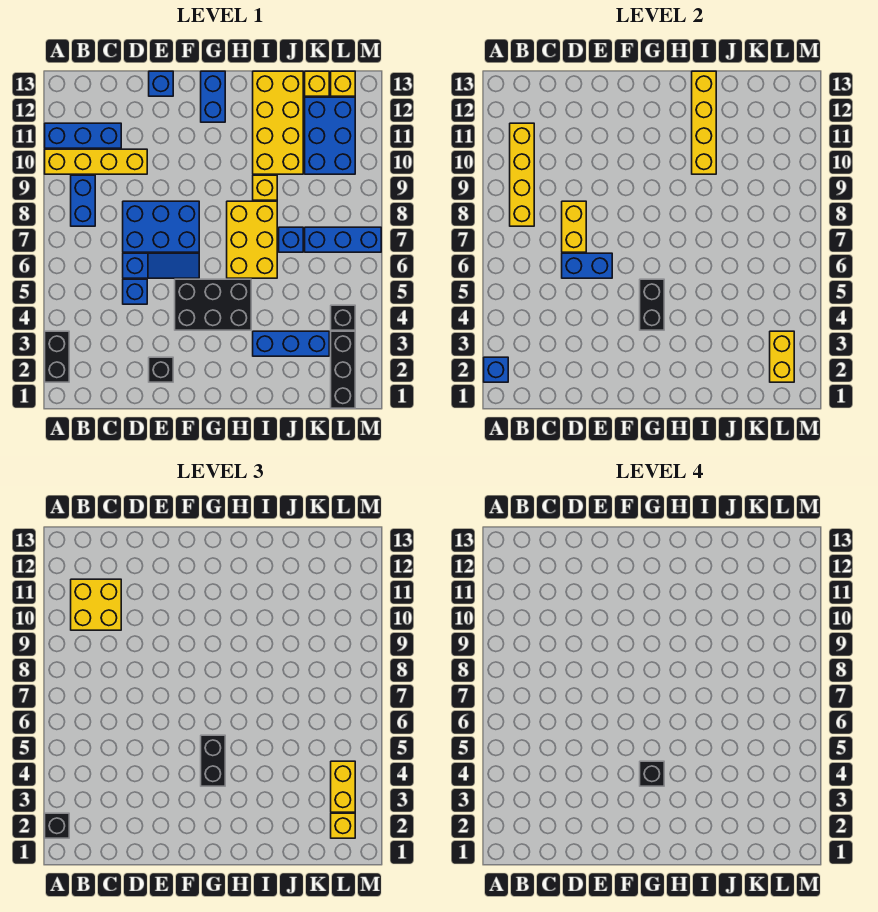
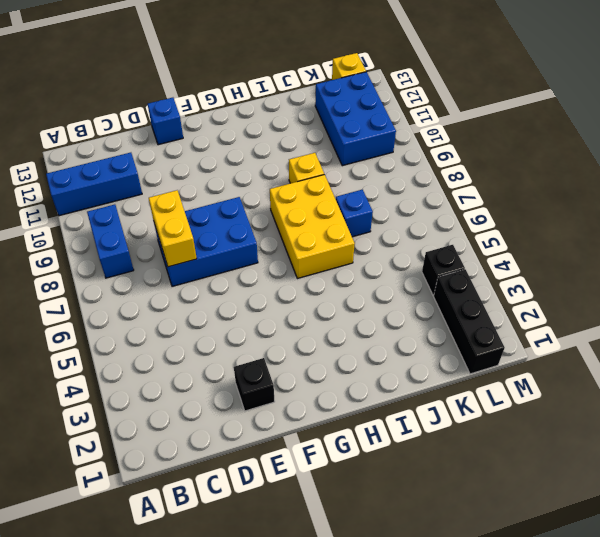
none -> black 1x2 brick [45,331,69,382]
none -> yellow 1x4 brick [45,149,147,174]
none -> blue 1x1 brick [123,279,147,304]
none -> blue 1x3 slope [123,253,199,278]

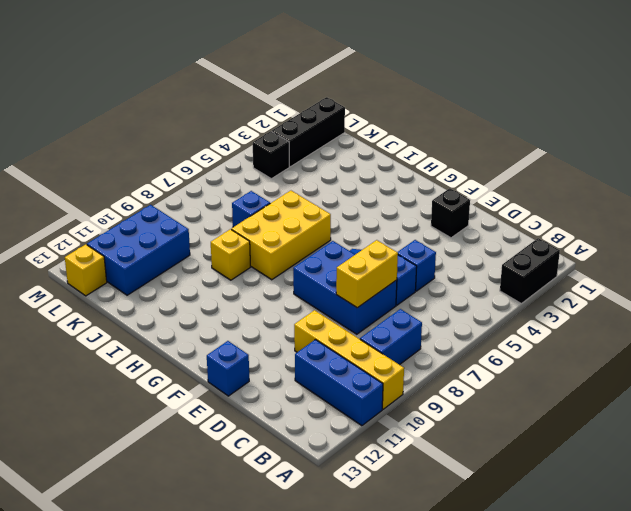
none -> black 2x3 brick [175,279,251,330]
none -> blue 1x2 brick [201,71,225,122]
none -> blue 1x3 brick [253,331,329,356]
none -> yellow 2x4 brick [253,71,303,174]

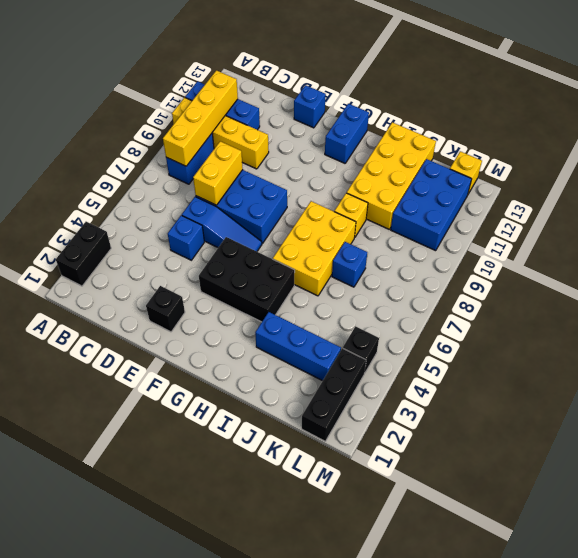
none -> blue 1x3 brick [305,227,381,252]
none -> yellow 1x1 brick [305,71,329,96]
none -> blue 1x1 brick [484,357,508,382]
none -> blue 1x2 brick [562,253,612,278]

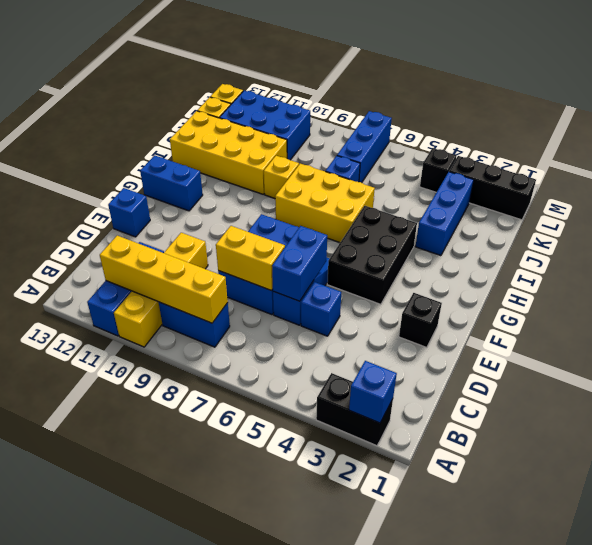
none -> black 1x2 brick [640,279,664,330]
none -> yellow 1x4 brick [692,71,716,174]
none -> yellow 1x2 brick [770,331,794,382]
none -> black 1x1 brick [45,813,69,838]

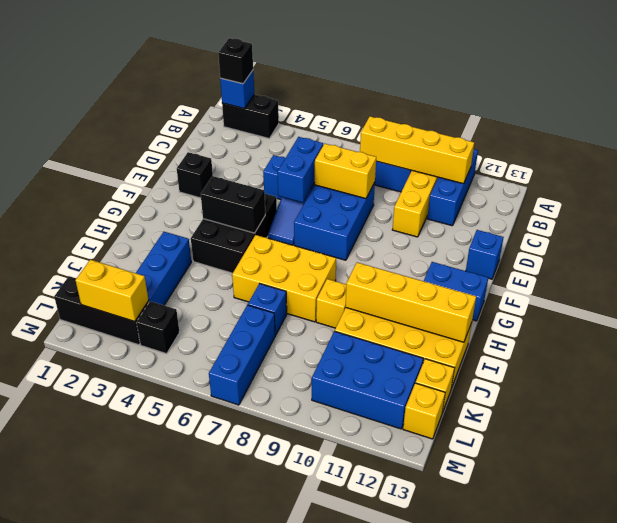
none -> yellow 2x2 brick [71,579,121,630]
none -> black 1x2 brick [201,735,225,786]
none -> yellow 1x1 brick [331,813,355,838]
none -> yellow 1x2 brick [331,761,355,812]

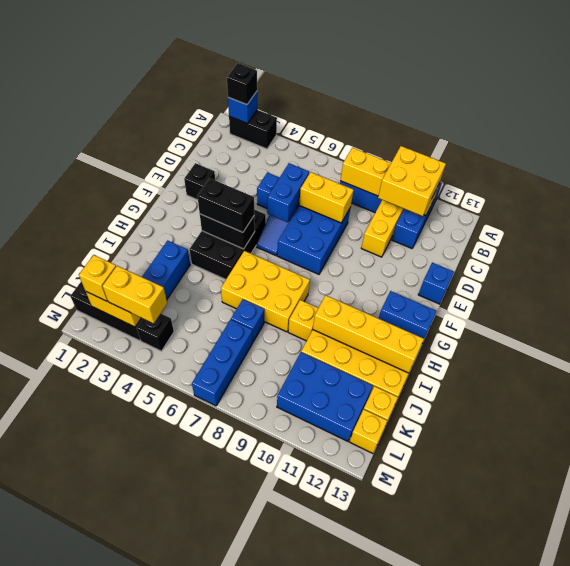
none -> black 1x1 brick [640,761,664,786]

